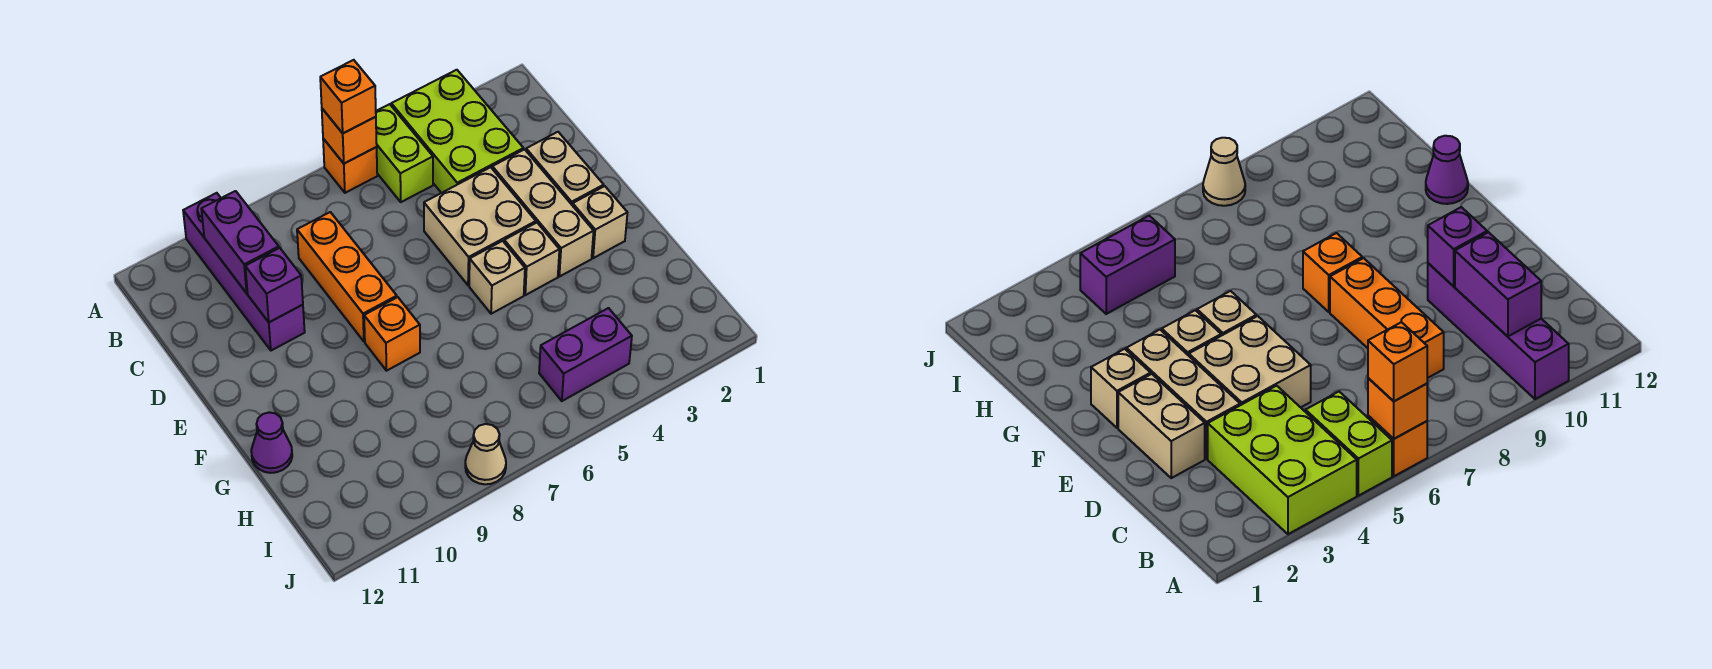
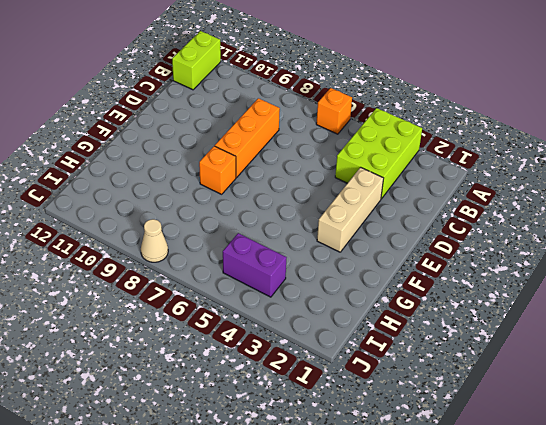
lime 1x2 brick [172,31,221,90] -> lime 1x2 brick moved to [376,104,433,202]
none -> purple 1x4 brick [183,193,305,351]
none -> tan 1x2 brick [526,132,604,206]
none -> tan 2x2 brick [424,167,536,285]

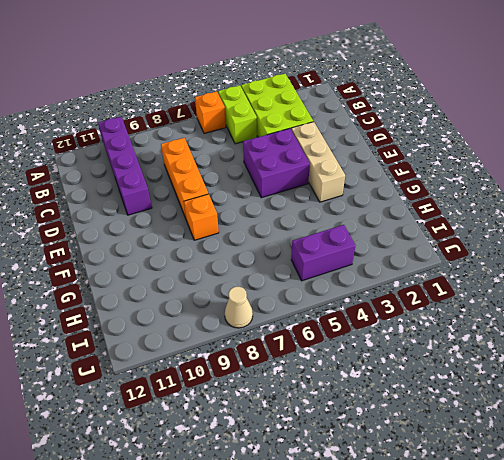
purple 2x2 brick [243,128,310,198] -> tan 2x2 brick [424,167,536,285]
none -> tan 1x2 brick [526,132,604,206]
none -> tan 1x1 brick [573,186,627,258]
none -> tan 1x1 brick [504,223,559,295]

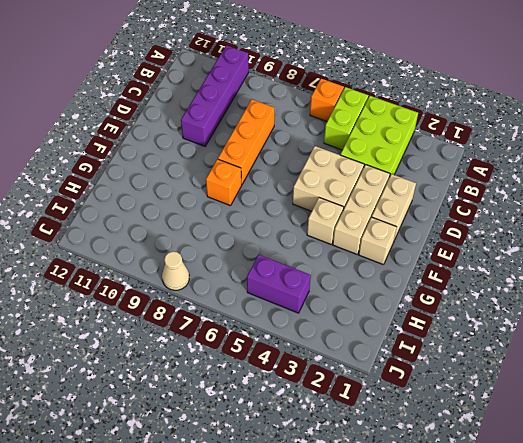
none -> tan 1x1 brick [469,241,525,314]
none -> purple 1x1 cone [251,412,292,473]
none -> orange 1x1 brick [322,109,377,164]

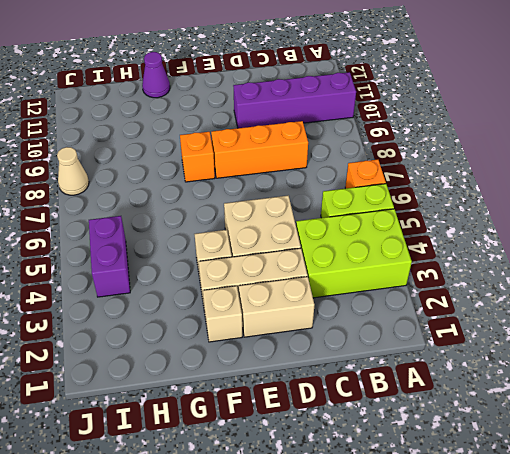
none -> tan 1x1 brick [469,241,525,314]
none -> orange 1x1 brick [322,109,377,164]
none -> purple 1x2 brick [201,191,279,293]

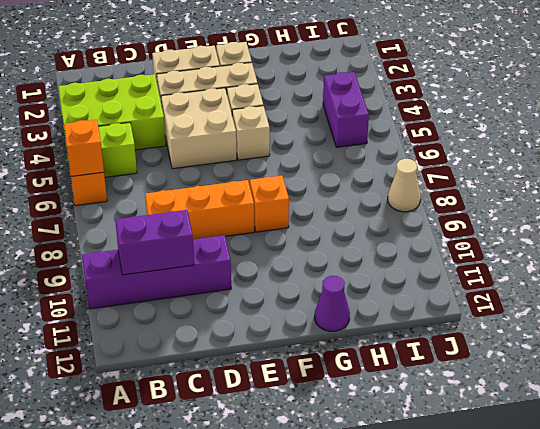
none -> purple 1x1 brick [245,248,303,322]
none -> orange 1x1 brick [320,60,376,133]

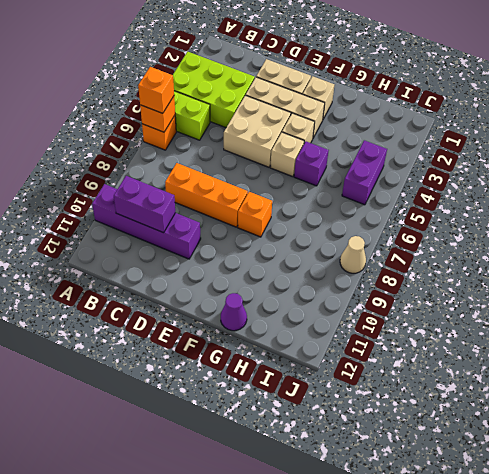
purple 1x1 brick [294,142,329,186] -> purple 1x1 brick moved to [245,248,303,322]

